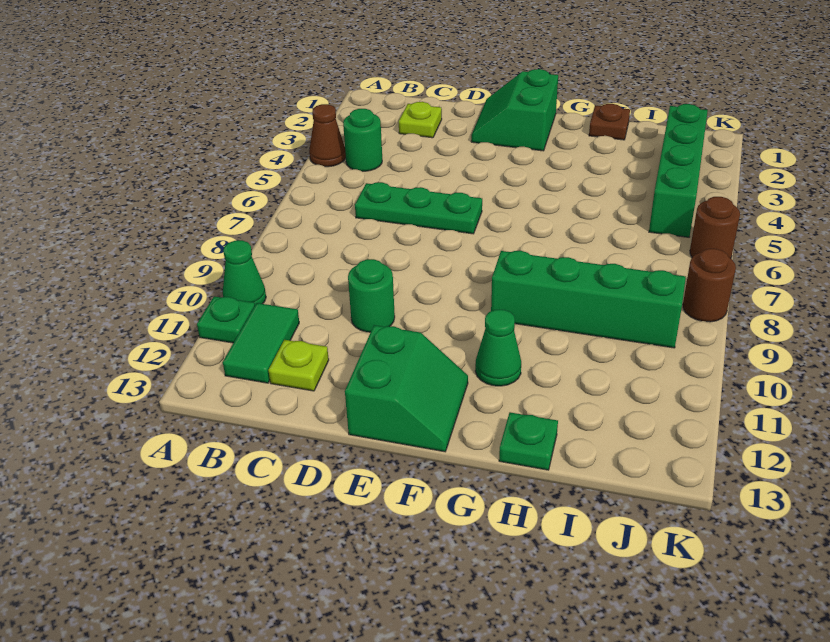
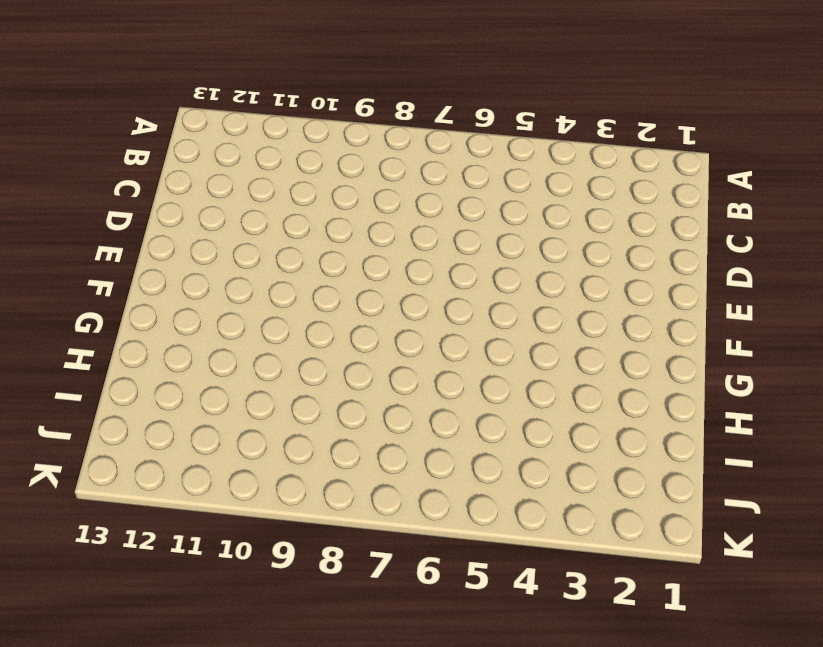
none -> brown 1x1 cone [309,104,346,167]
none -> green 1x1 cone [223,240,266,305]
none -> green 1x1 plate [197,296,255,343]

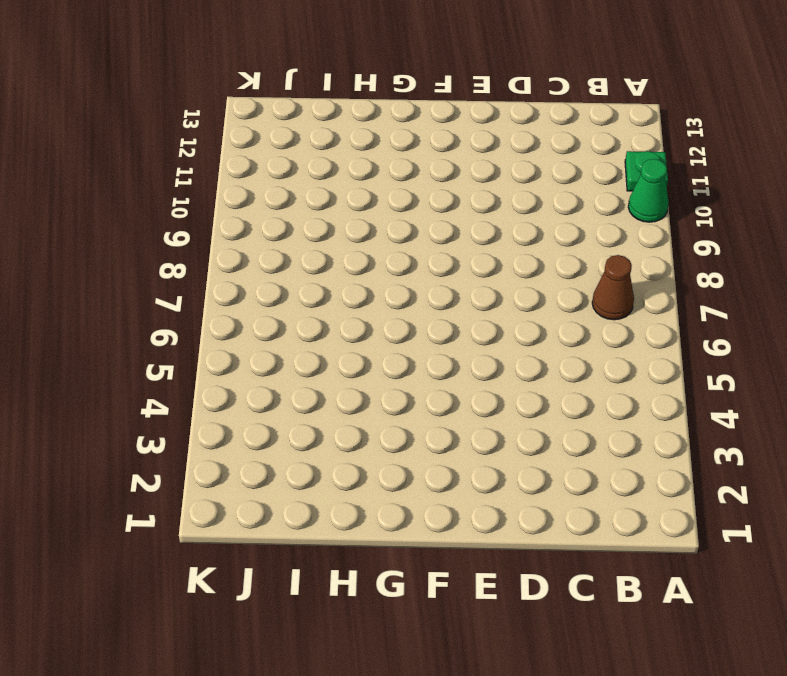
brown 1x1 cone [592,255,634,320] -> brown 1x1 cone moved to [309,104,346,167]
none -> green 1x1 round brick [343,109,382,171]
none -> green 1x2 tile [223,303,299,383]
none -> lime 1x1 plate [399,102,442,138]

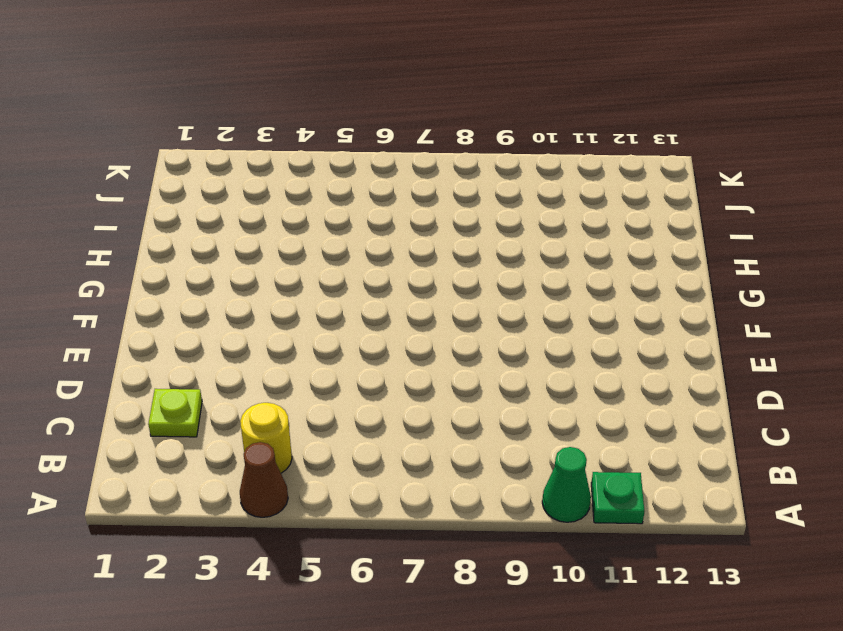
yellow 1x1 round brick [240,403,292,473] -> green 1x1 round brick [343,109,382,171]
none -> green 1x2 tile [223,303,299,383]
none -> green 1x3 plate [355,182,482,234]
none -> lime 1x1 plate [268,340,329,391]

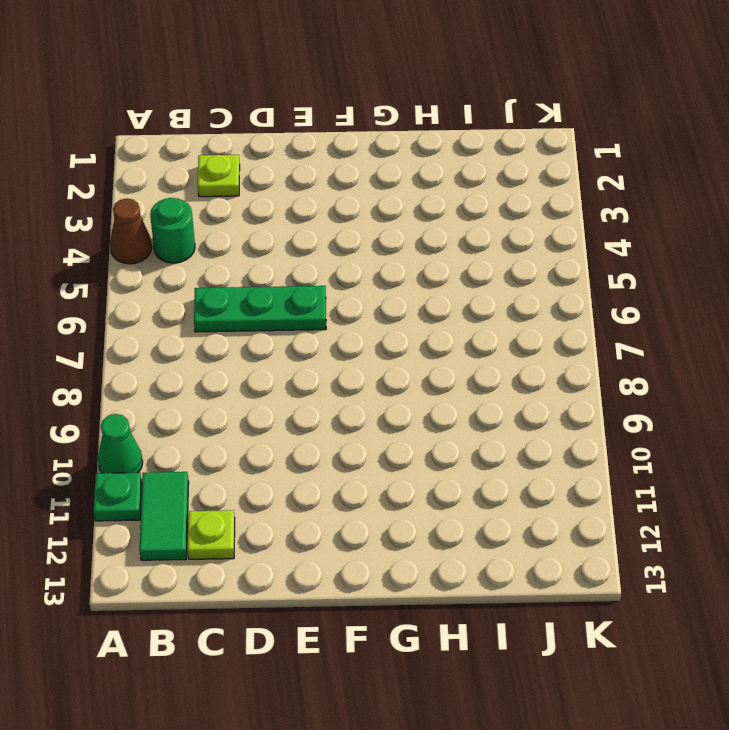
none -> green 1x1 round brick [348,259,395,332]
none -> green 2x2 slope [471,69,558,151]
none -> green 2x2 slope [345,325,468,452]

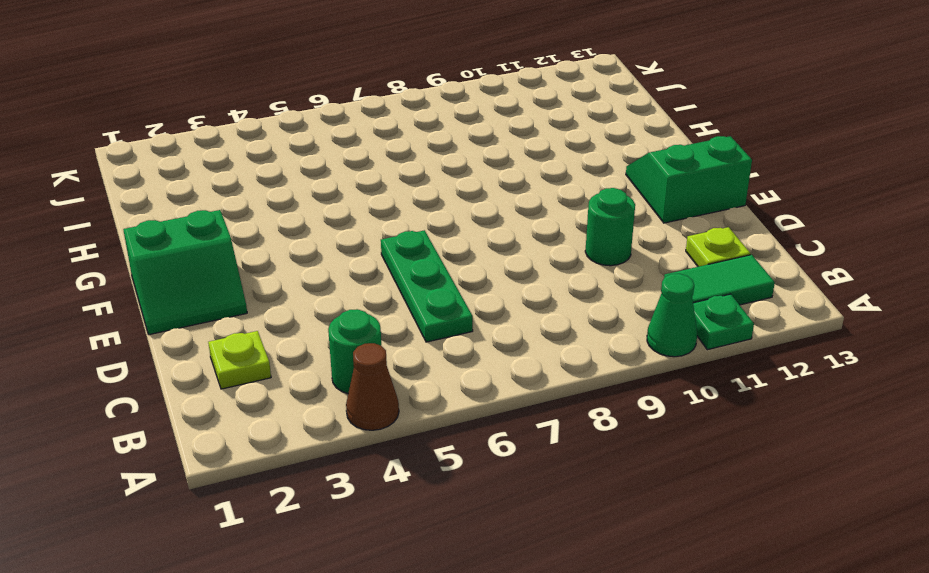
none -> green 1x4 brick [491,251,686,348]
none -> green 1x1 cone [475,310,521,386]
none -> brown 1x1 plate [589,104,630,140]

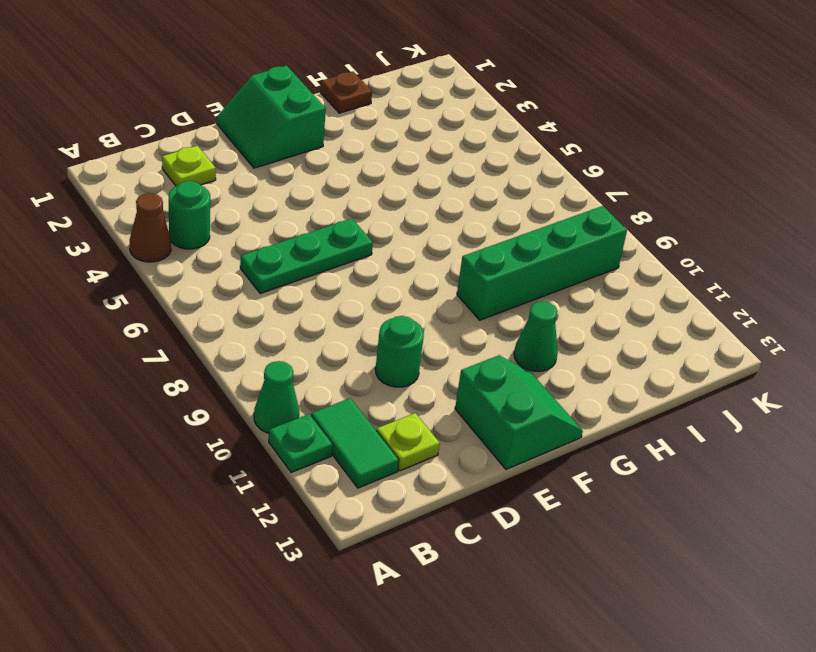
none -> green 1x1 plate [499,412,558,470]
none -> green 1x4 brick [649,104,708,237]
none -> brown 1x1 round brick [690,197,740,258]

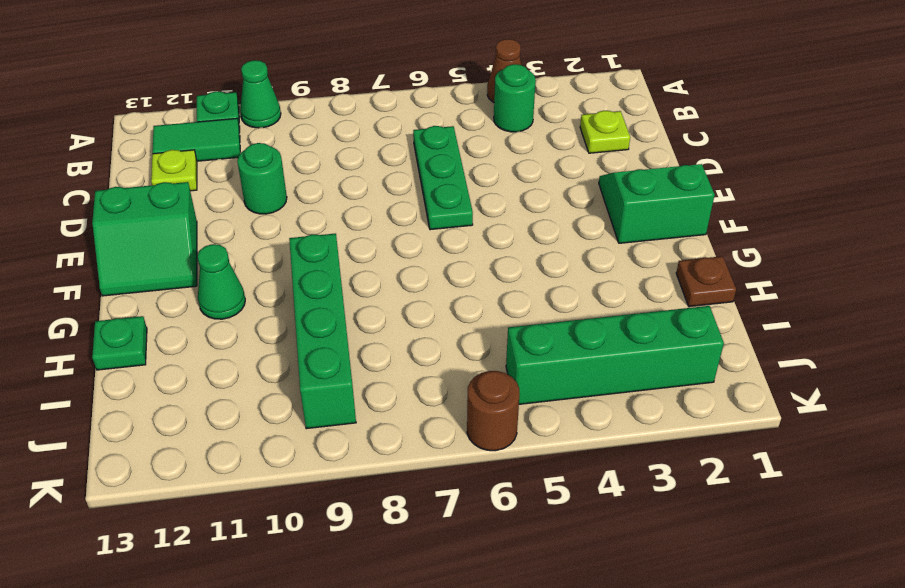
none -> brown 1x1 round brick [683,249,736,322]

